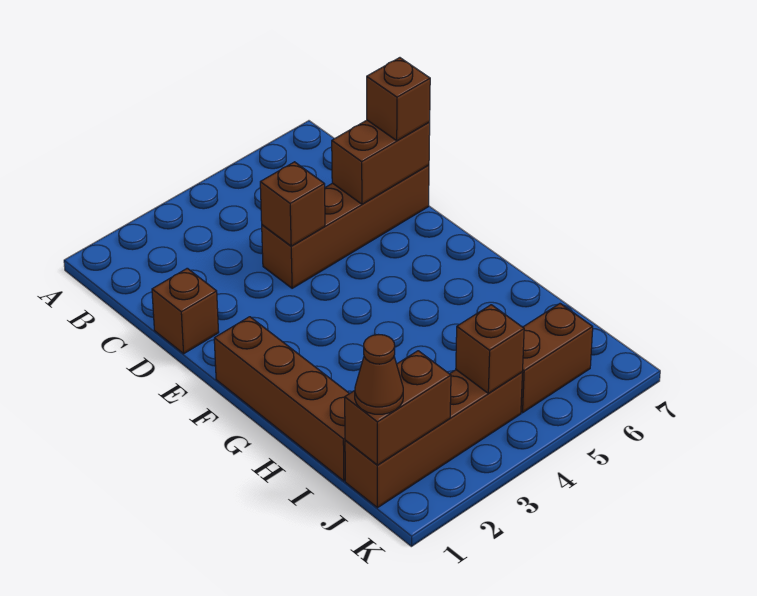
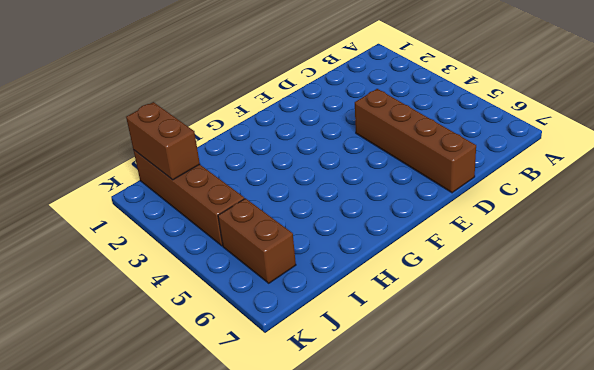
none -> brown 1x1 brick [152,268,219,354]
none -> brown 1x4 brick [214,317,350,481]

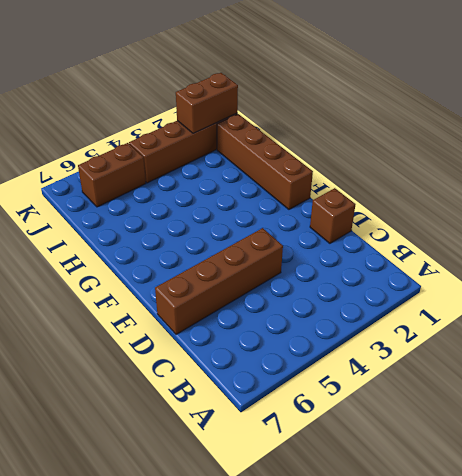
none -> brown 1x1 brick [260,162,325,246]
none -> brown 1x2 brick [332,120,430,204]

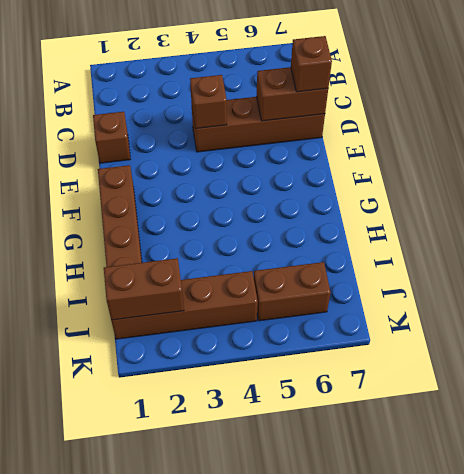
none -> brown 1x1 brick [456,305,524,394]
none -> brown 1x1 cone [355,335,403,414]

